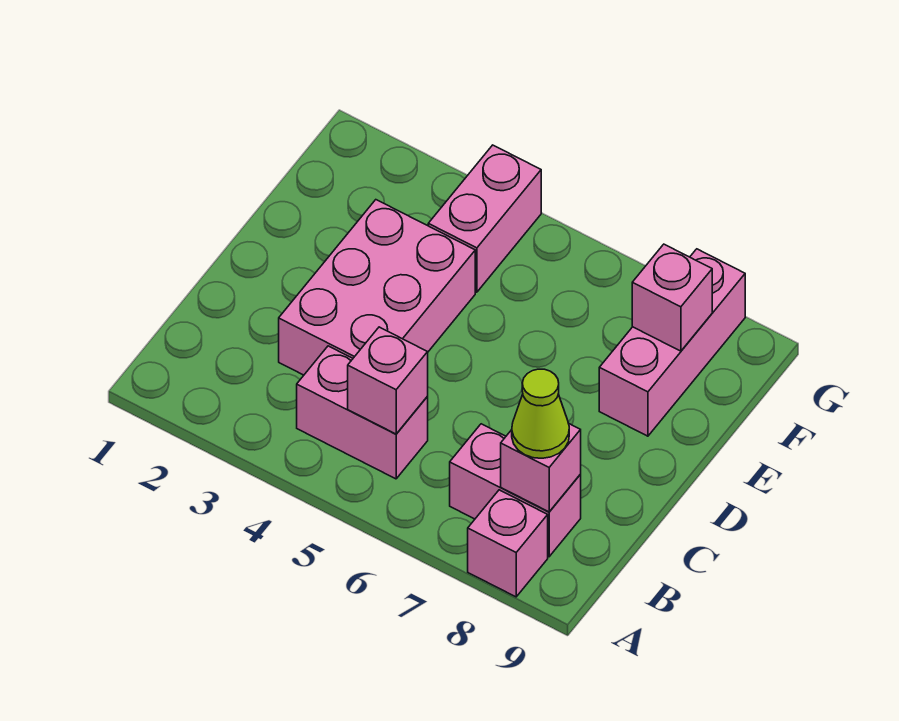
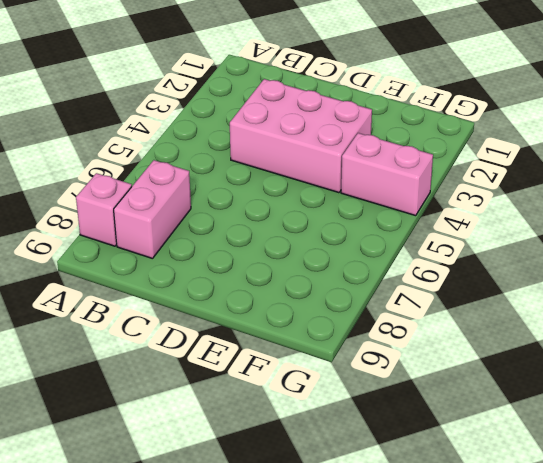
none -> pink 1x2 brick [297,346,428,479]
none -> pink 1x3 brick [599,249,745,436]

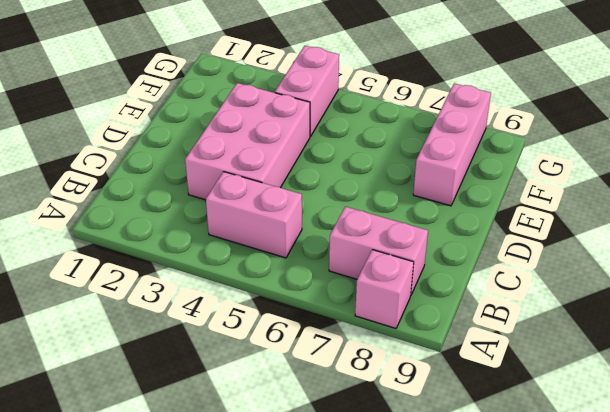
none -> pink 1x1 brick [348,327,428,434]
none -> pink 1x1 brick [501,424,581,512]

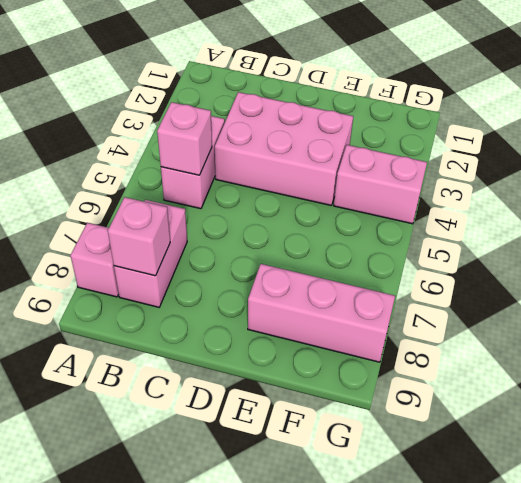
none -> pink 1x1 brick [632,244,712,351]
none -> lime 1x1 cone [512,369,569,458]

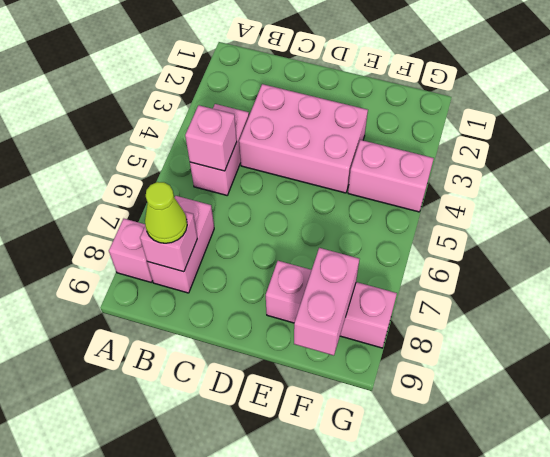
pink 1x2 brick [294,248,359,355] -> pink 1x1 brick [632,244,712,351]

